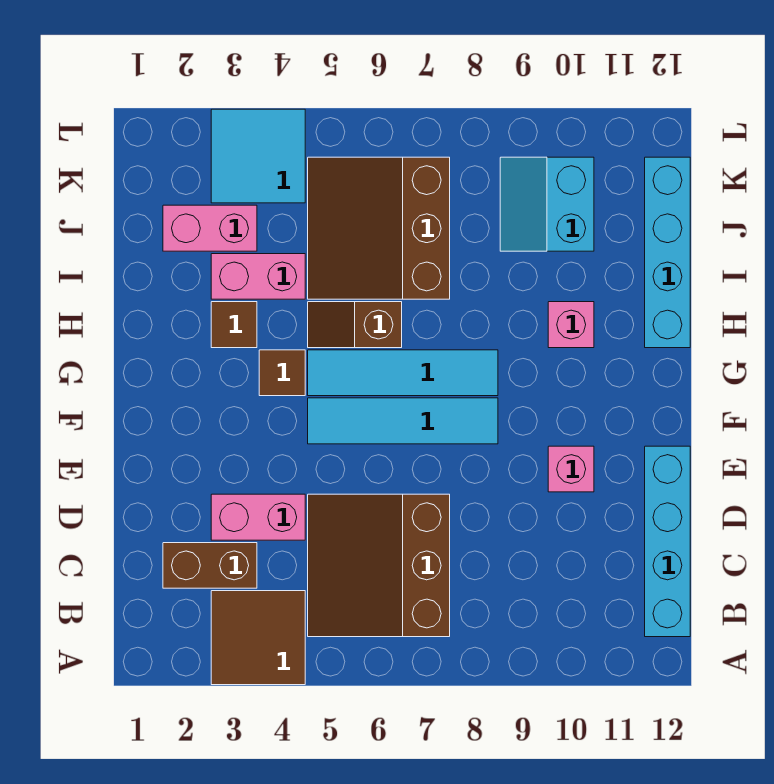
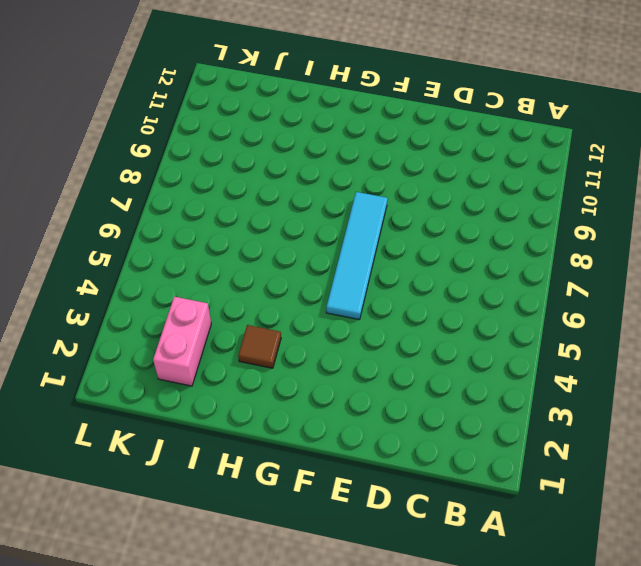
none -> brown 2x2 tile [211,591,305,685]
none -> brown 3x3 slope [308,494,450,637]
none -> cyan 1x4 brick [645,446,690,637]

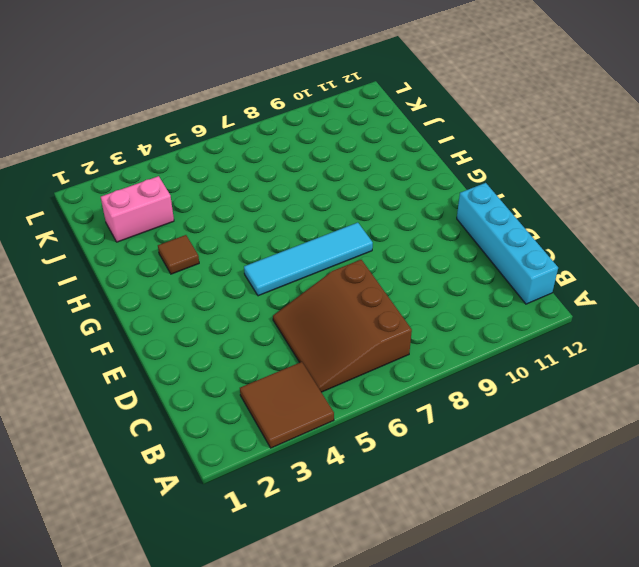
none -> brown 1x2 brick [163,543,257,588]
none -> pink 1x2 brick [211,494,305,540]
none -> pink 1x1 brick [548,446,594,492]

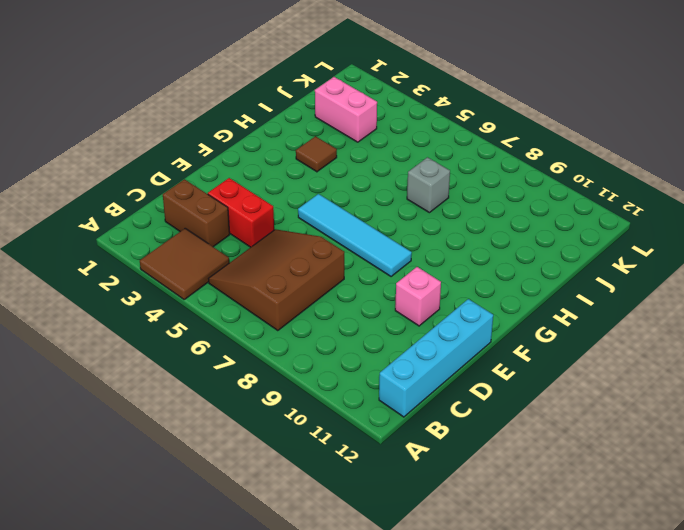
red 1x2 brick [208,178,274,247] -> pink 1x2 brick [211,494,305,540]
grey 1x1 brick [407,157,450,213] -> brown 3x3 slope [308,157,450,299]
none -> brown 1x1 tile [259,350,305,396]
none -> cyan 1x4 tile [308,350,498,396]
none -> brown 1x2 slope [308,302,402,348]

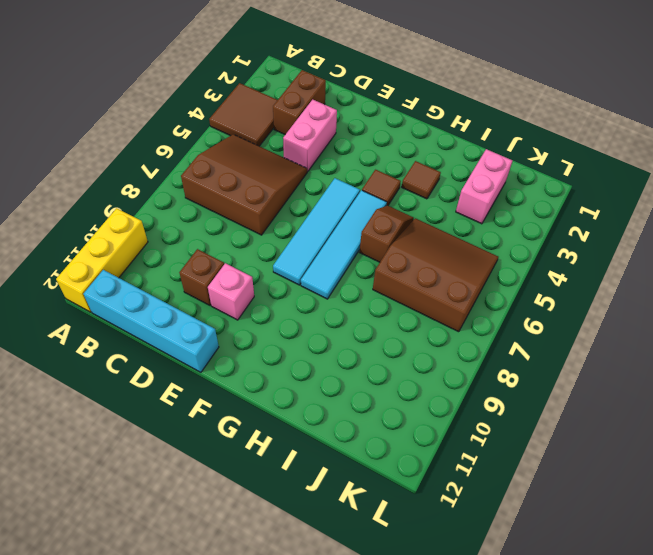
yellow 1x3 brick [56,208,148,312] -> none
brown 1x1 brick [179,249,224,305] -> none
none -> pink 1x1 brick [548,302,594,348]
none -> cyan 1x4 brick [645,157,690,348]
none -> pink 1x2 brick [211,254,305,299]

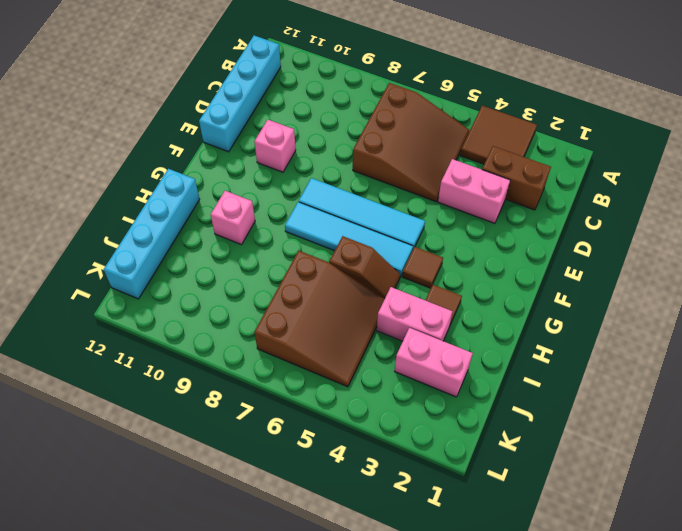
none -> cyan 2x2 slope [500,157,594,251]
none -> cyan 2x2 tile [211,109,305,203]

